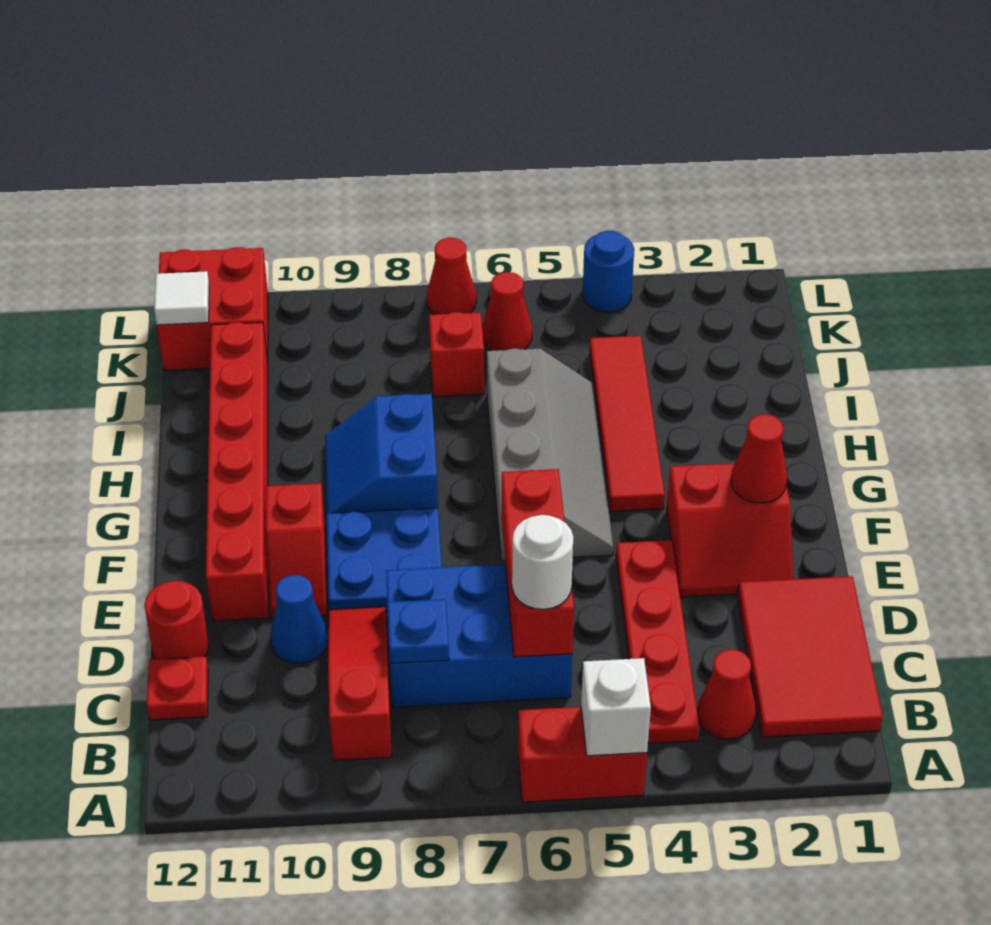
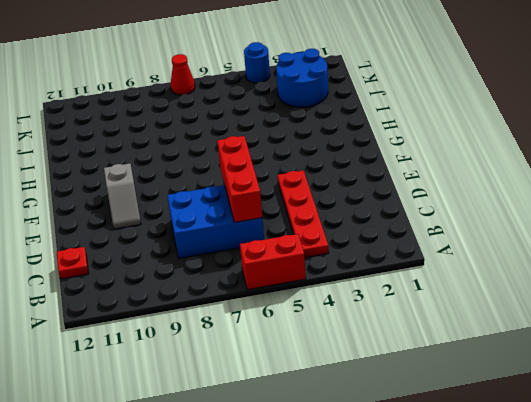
grey 1x2 slope [104,164,141,229] -> red 1x2 slope [266,483,327,618]
blue 2x2 round brick [276,49,328,107] -> none
none -> red 2x3 tile [738,576,883,737]
none -> red 1x1 cone [697,649,756,739]
none -> red 1x3 slope [328,606,392,761]

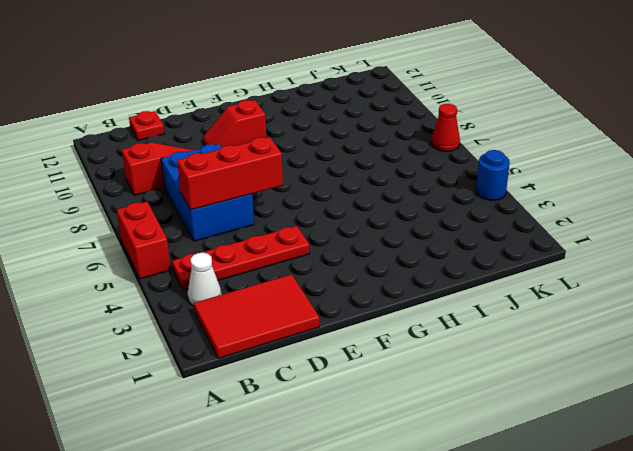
white 1x1 cone [188,253,221,306] -> red 1x1 cone [697,649,756,739]
none -> blue 1x1 cone [270,575,327,663]
none -> red 1x1 round brick [145,581,209,659]
none -> red 2x2 slope [667,463,793,597]

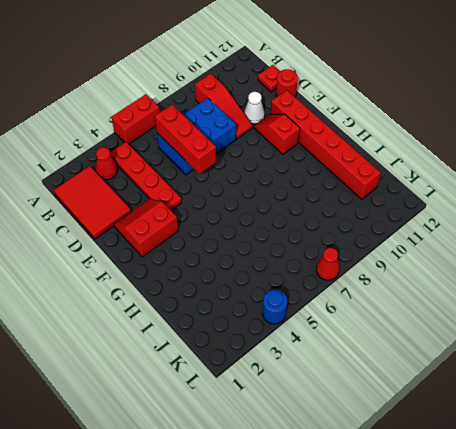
white 1x1 cone [244,92,265,124] -> blue 1x1 cone [270,575,327,663]
none -> blue 2x2 plate [327,508,442,612]
none -> grey 2x4 slope [487,349,613,561]
none -> red 1x4 tile [590,336,665,512]

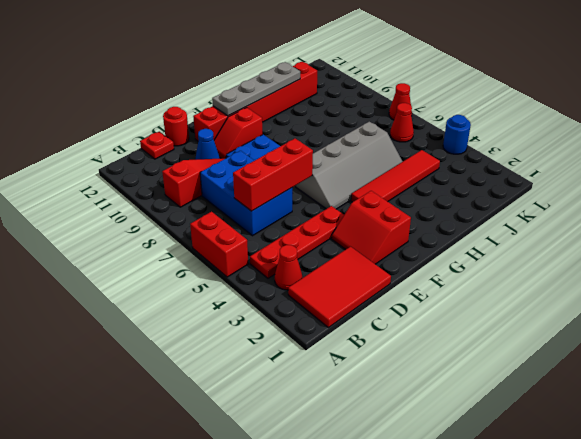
grey 1x4 plate [212,62,300,116] -> none
none -> blue 2x2 slope [325,394,438,513]
none -> red 1x1 brick [429,312,484,397]
none -> red 2x2 brick [157,247,268,370]

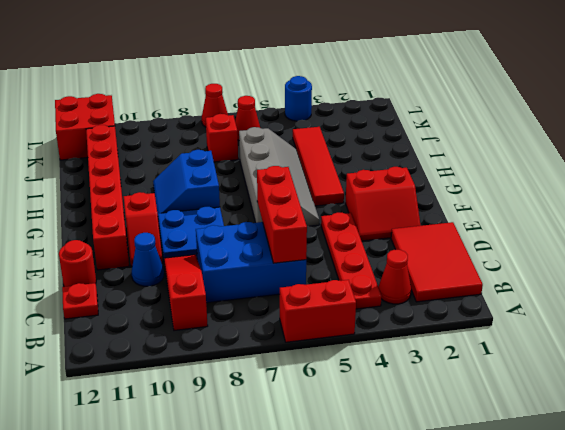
none -> white 1x1 brick [581,658,651,756]
none -> blue 1x1 plate [387,599,449,663]
none -> red 1x1 cone [731,414,787,503]

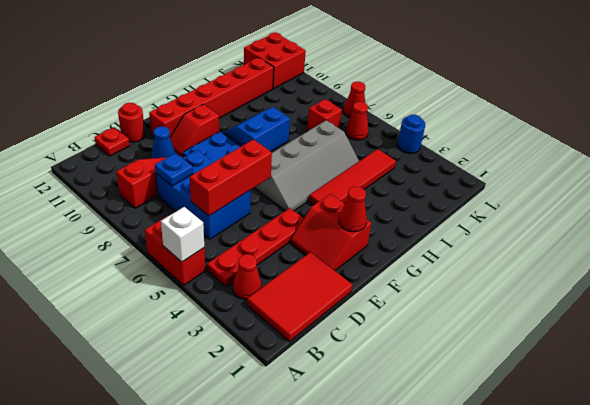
none -> white 1x1 tile [154,271,209,325]
none -> white 1x1 round brick [512,515,573,609]

